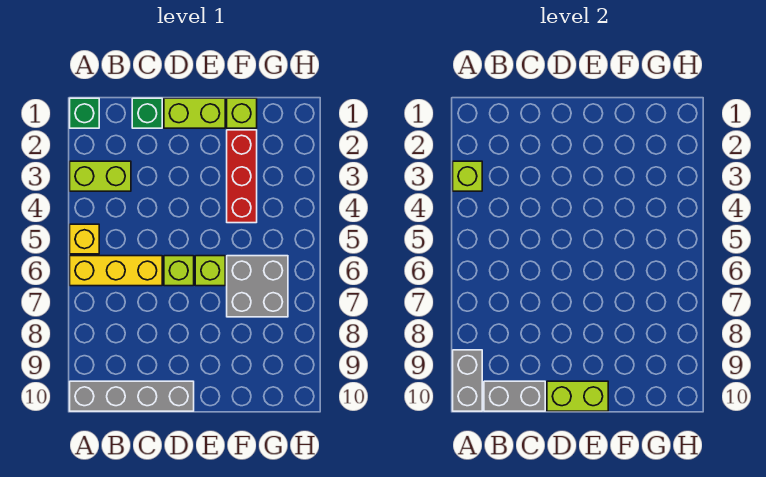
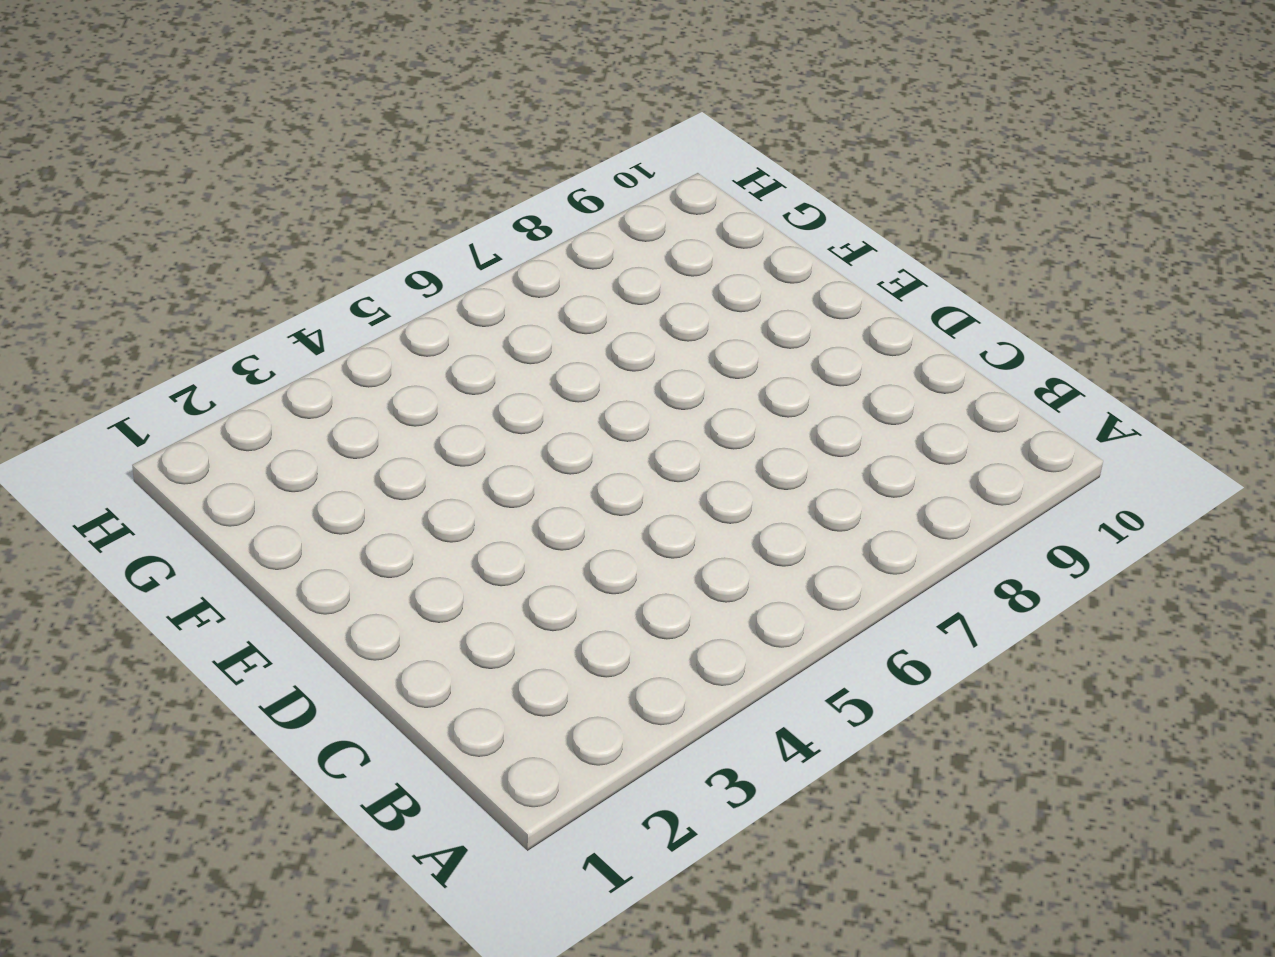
none -> green 1x1 brick [70,98,99,128]
none -> lime 1x2 brick [70,161,131,191]
none -> yellow 1x1 brick [70,224,99,254]

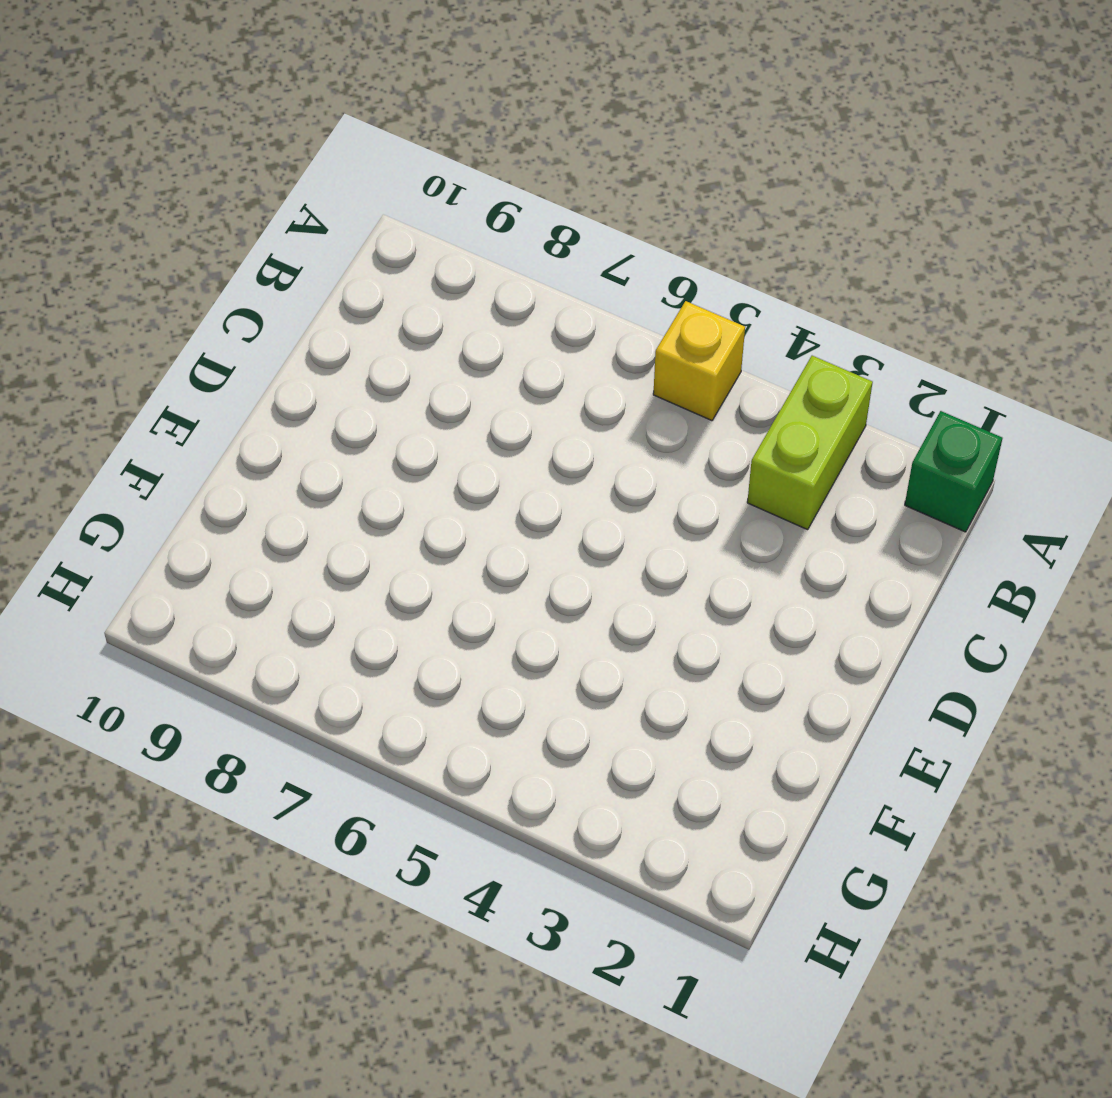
none -> yellow 1x3 brick [70,256,162,286]
none -> grey 1x4 brick [70,381,194,411]
none -> green 1x1 brick [132,98,162,128]

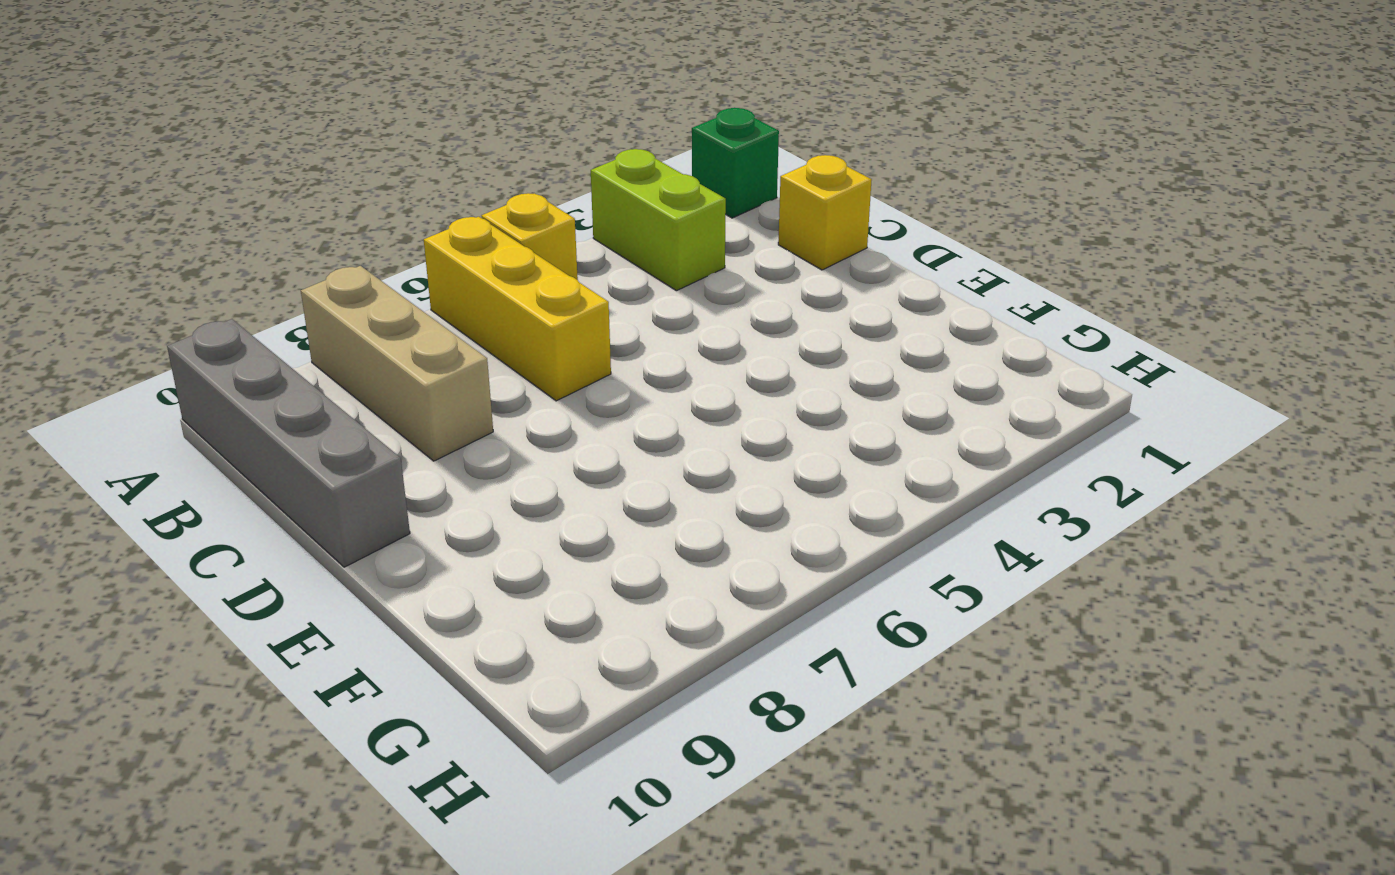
tan 1x3 brick [301,266,493,461] -> none
yellow 1x1 brick [778,155,872,270] -> green 1x1 brick [132,98,162,128]
none -> lime 1x2 brick [164,98,225,128]
none -> lime 1x1 brick [164,256,194,286]
none -> lime 1x1 brick [195,256,225,286]

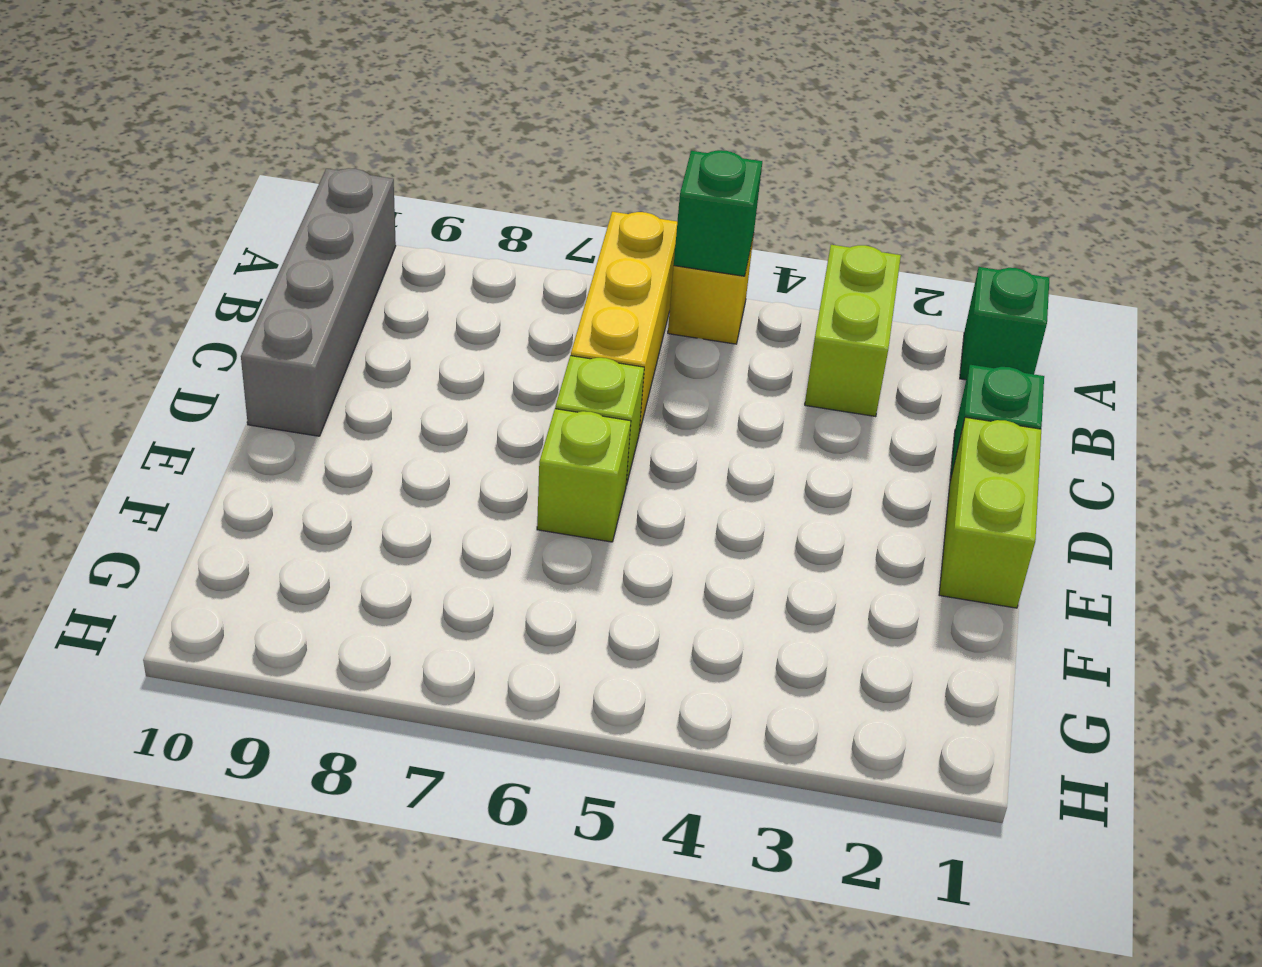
green 1x1 brick [674,150,762,276] -> none
none -> lime 1x1 brick [227,98,257,128]
none -> red 1x3 brick [227,130,257,223]
none -> grey 2x2 brick [227,256,288,317]

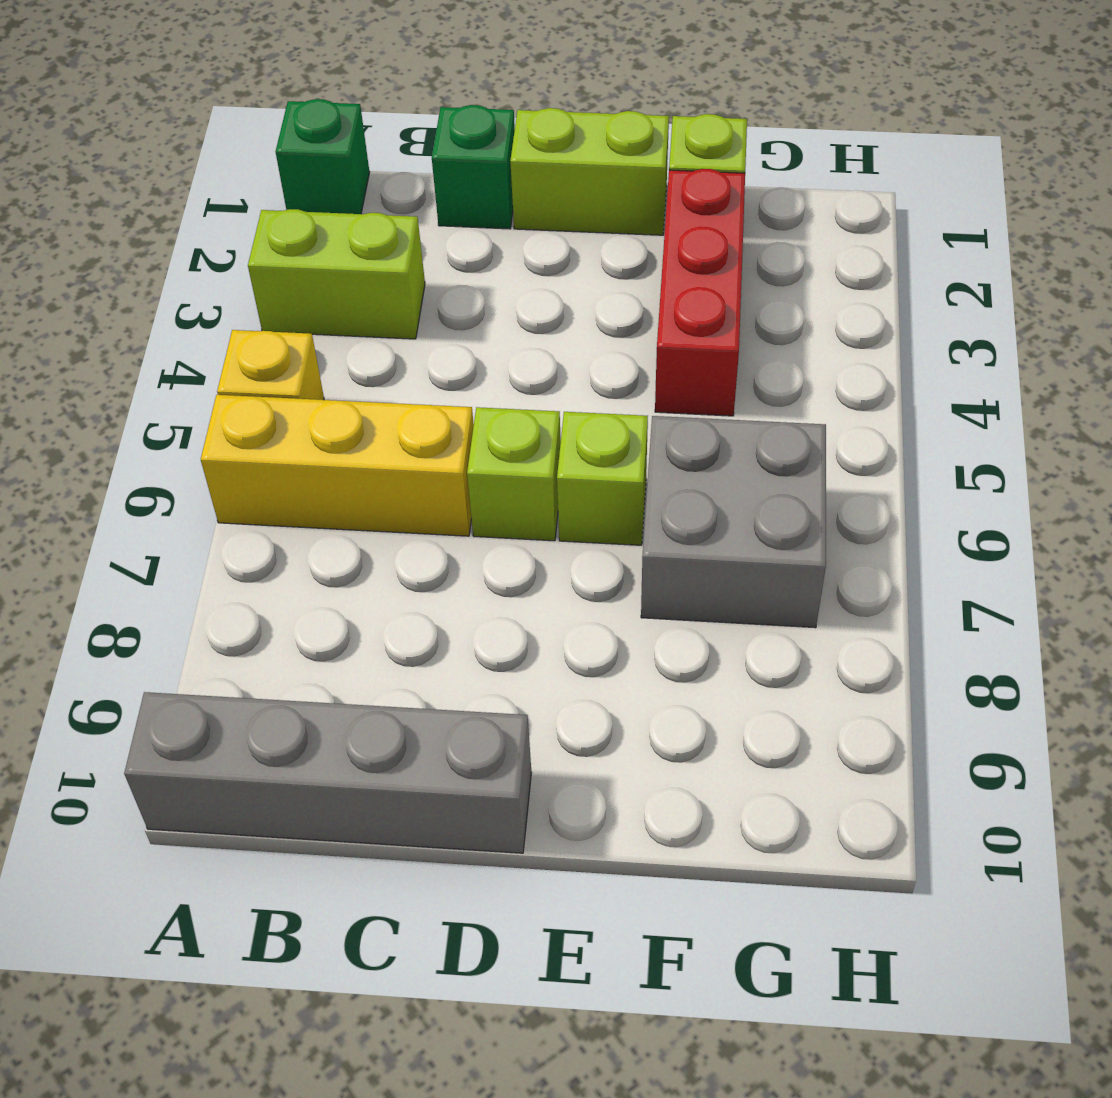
none -> lime 1x1 brick [453,161,482,191]
none -> grey 1x2 brick [453,350,482,411]
none -> grey 1x2 brick [484,381,545,411]

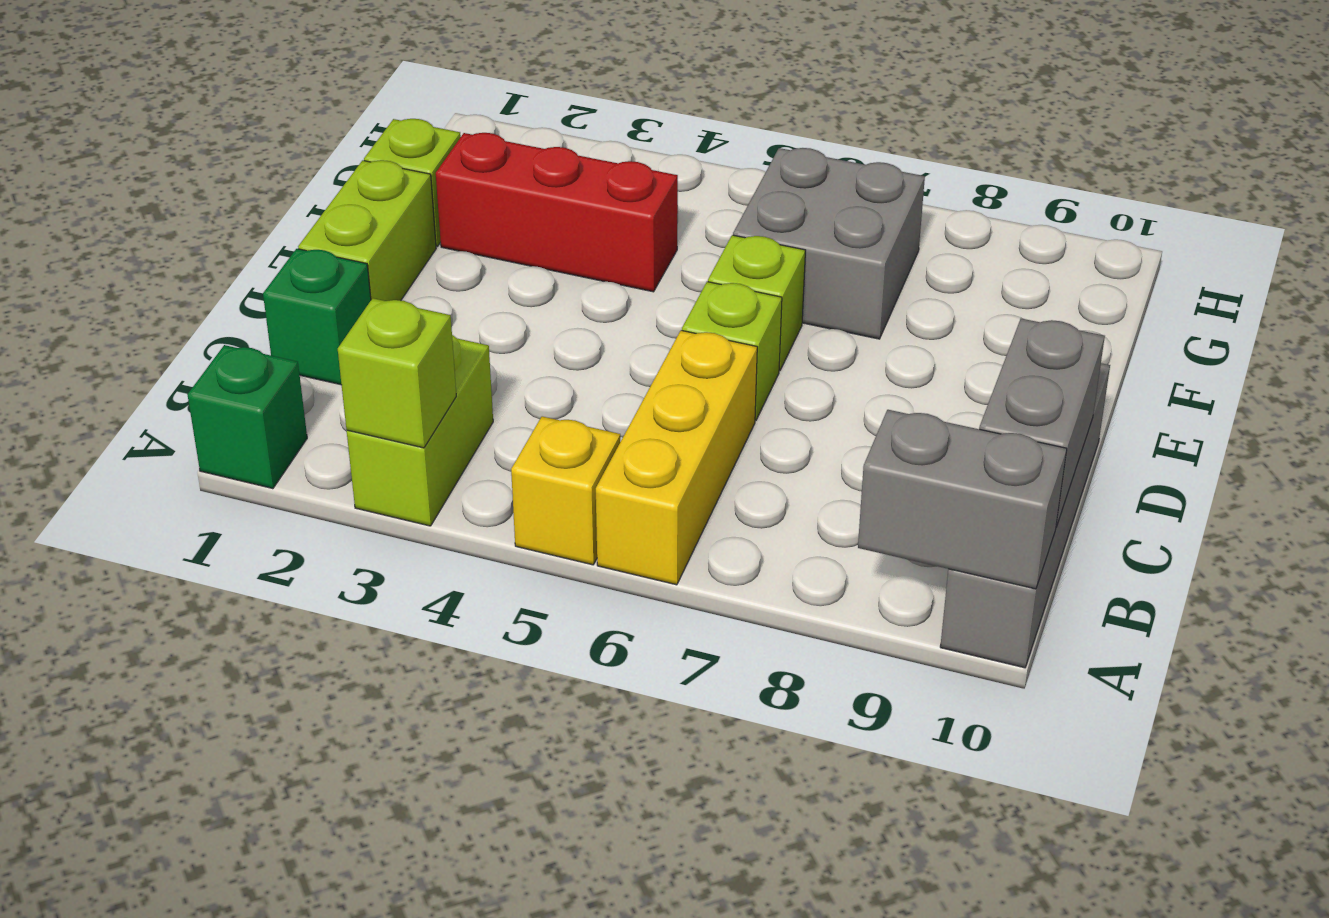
none -> lime 1x2 brick [547,381,608,411]

